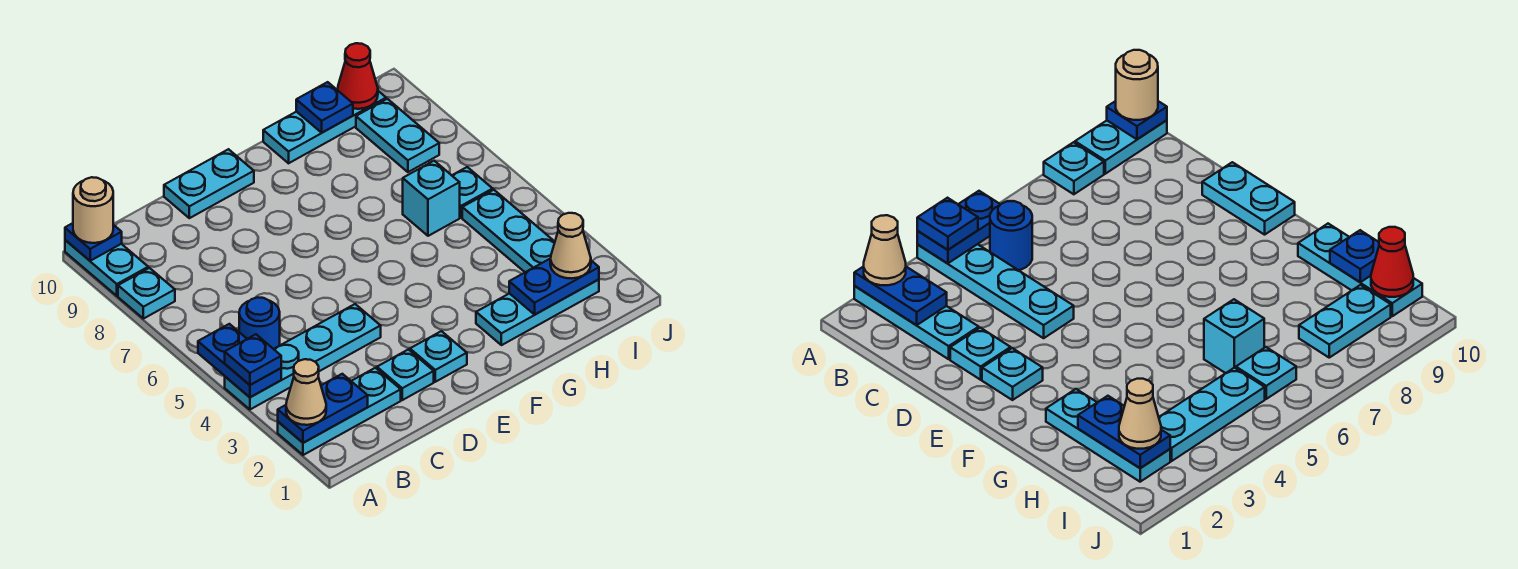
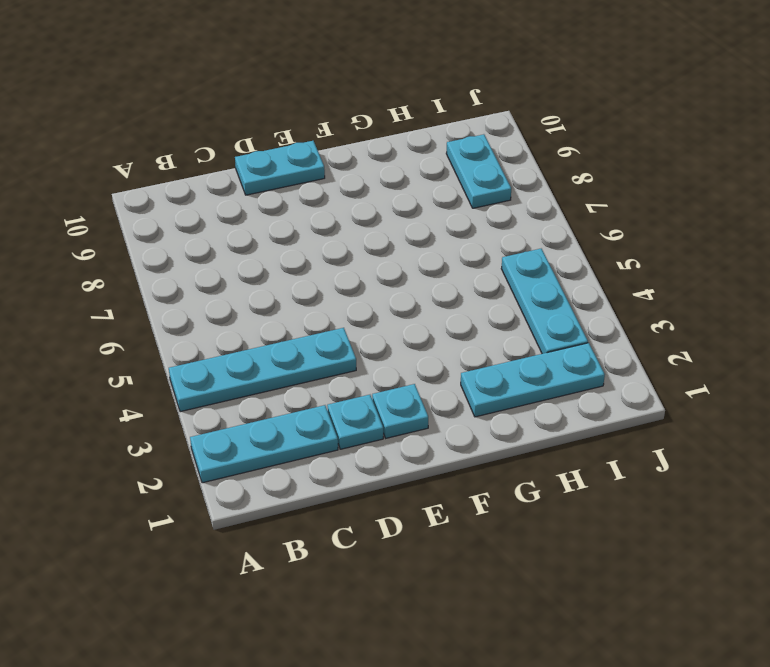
none -> cyan 1x1 plate [118,268,175,319]
none -> cyan 1x2 plate [65,240,148,296]
none -> blue 1x1 round brick [239,297,280,349]

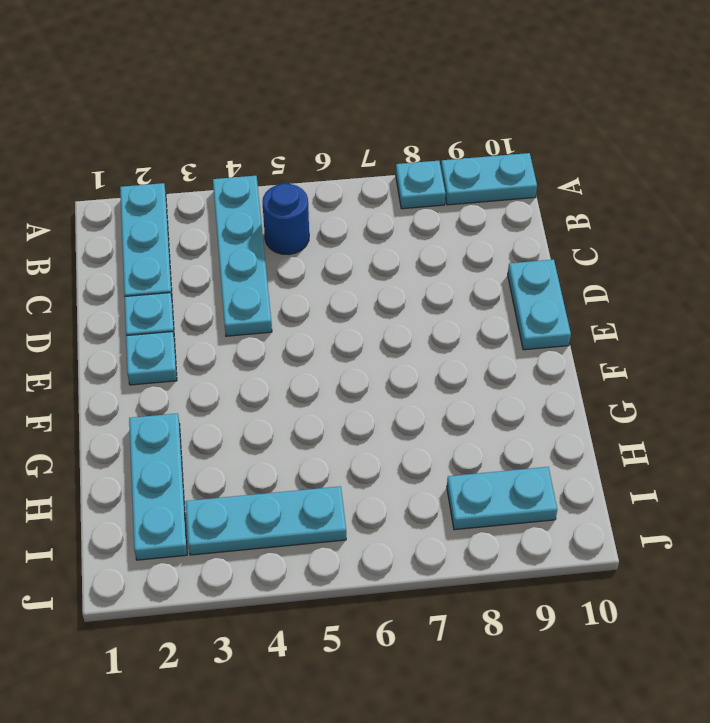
none -> cyan 1x3 plate [263,89,386,163]
none -> cyan 1x1 brick [403,161,460,236]
none -> cyan 1x1 plate [452,167,493,218]

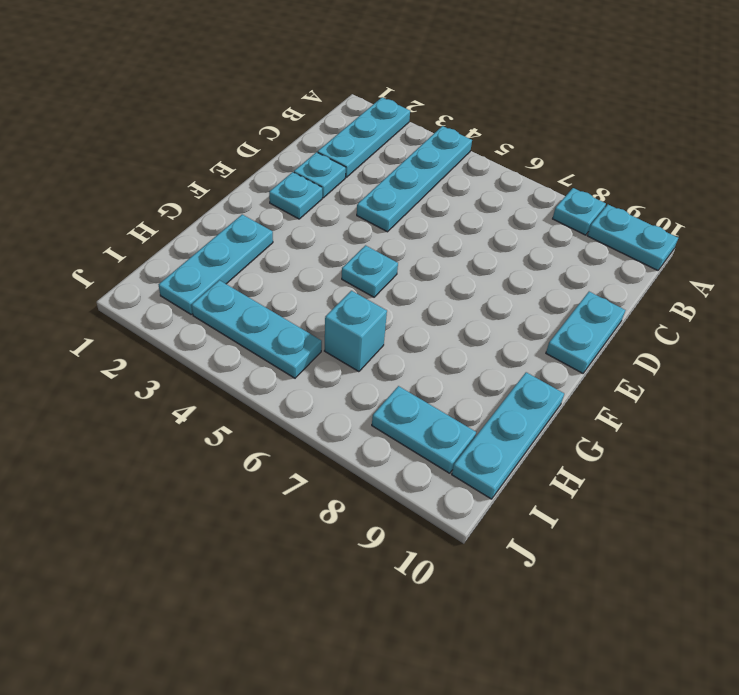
cyan 1x1 plate [342,245,398,297] -> cyan 1x1 plate moved to [452,167,493,218]
none -> blue 1x1 round brick [239,297,280,349]
none -> blue 1x2 plate [278,374,368,443]
none -> blue 1x2 plate [198,324,281,397]

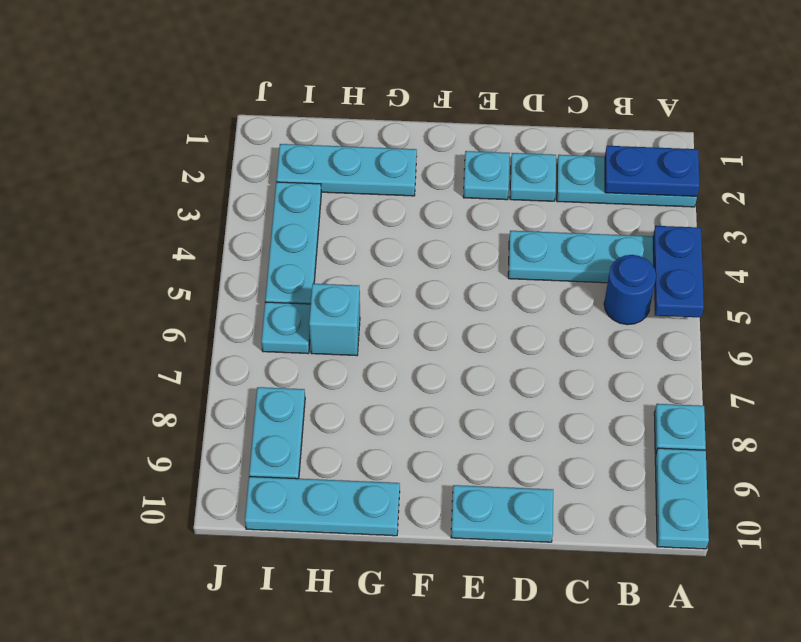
none -> blue 1x1 plate [65,223,122,261]
none -> blue 1x2 plate [509,258,599,314]
none -> blue 1x1 plate [296,82,353,133]

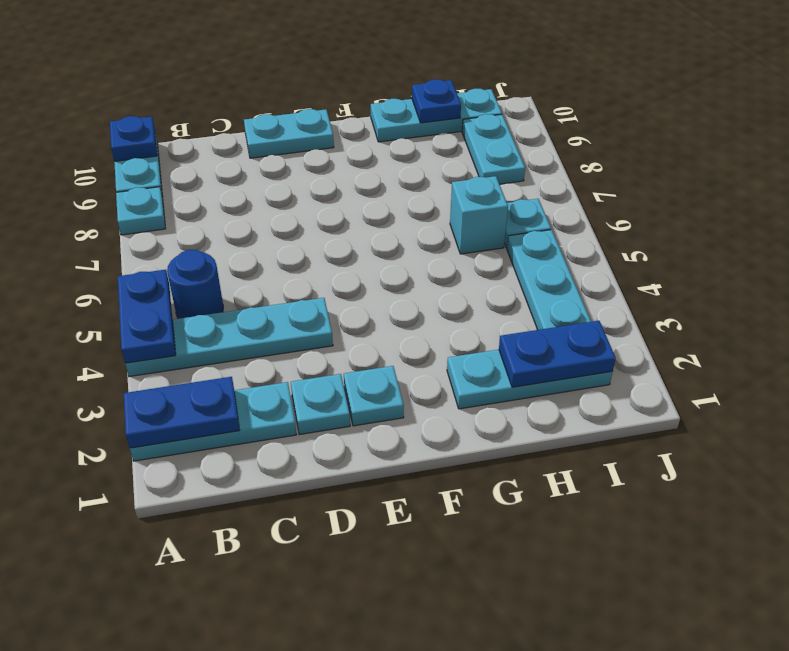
none -> red 1x1 cone [338,43,378,109]
none -> tan 1x1 cone [286,359,326,425]
none -> blue 1x1 plate [225,334,281,385]

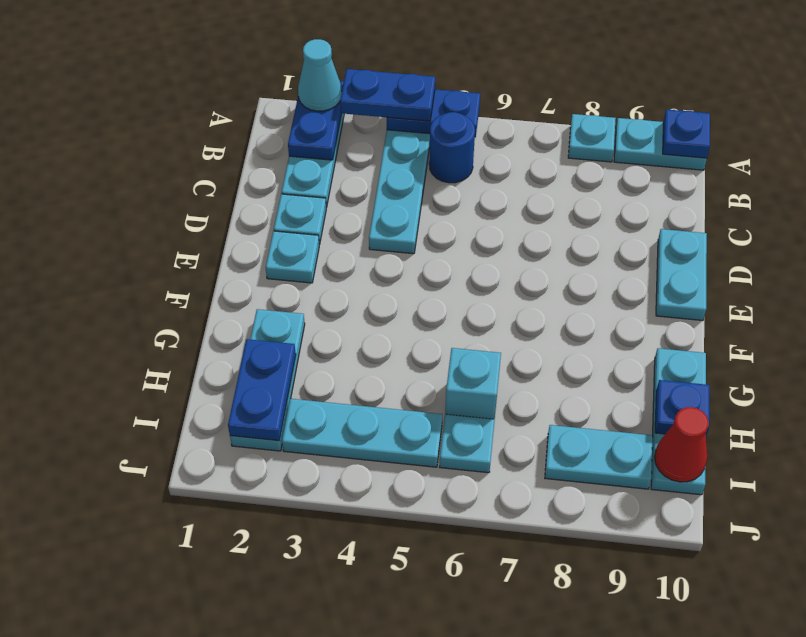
cyan 1x1 cone [298,39,342,111] -> tan 1x1 cone [286,359,326,425]
blue 1x2 plate [340,69,435,121] -> blue 1x1 plate [225,334,281,385]
none -> tan 1x1 round brick [73,177,113,243]
none -> tan 1x1 cone [550,213,591,278]

